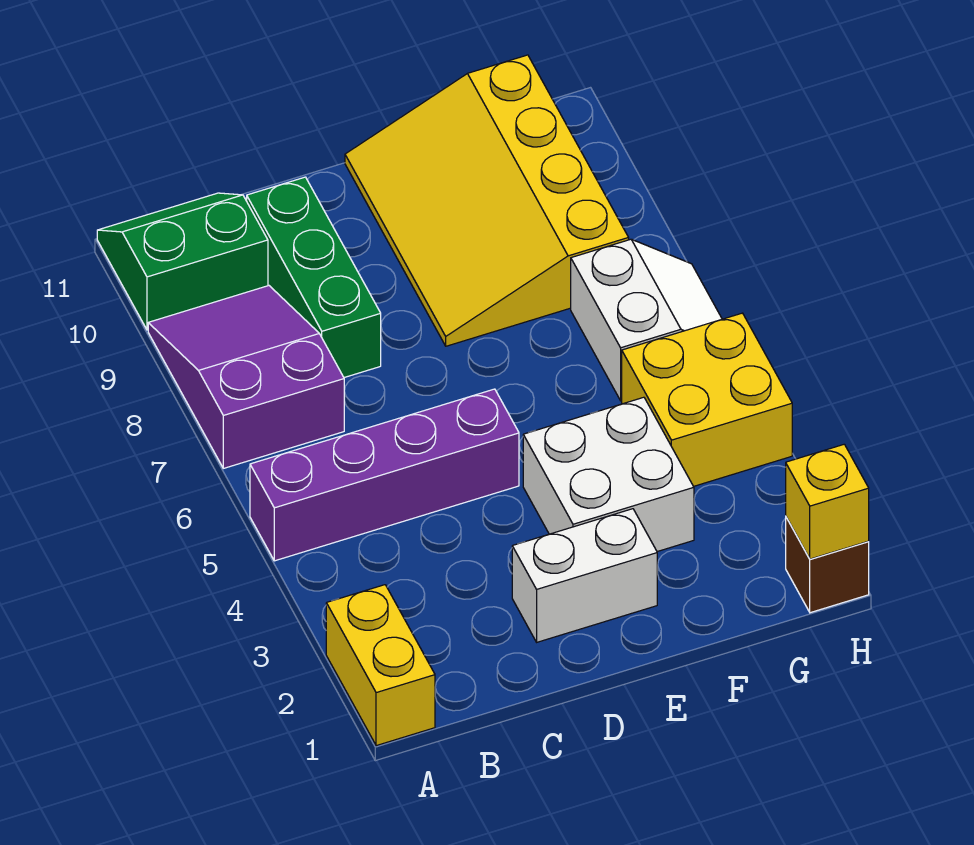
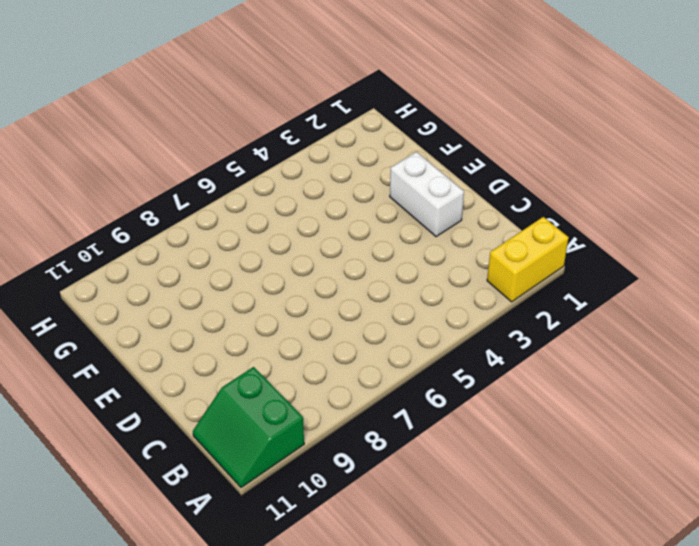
none -> purple 1x4 brick [250,389,519,561]
none -> purple 2x3 slope [148,286,344,468]
none -> green 1x3 brick [247,177,381,378]

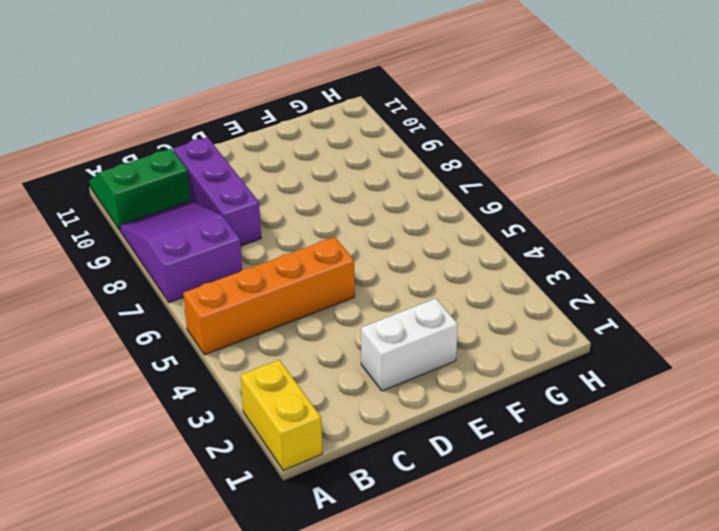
orange 1x4 brick [183,237,355,355] -> purple 1x4 brick [250,389,519,561]
purple 1x3 brick [174,137,261,246] -> green 1x3 brick [247,177,381,378]
none -> white 2x2 brick [523,397,694,552]
none -> yellow 3x4 slope [345,55,629,346]
none -> yellow 2x2 brick [622,313,792,486]

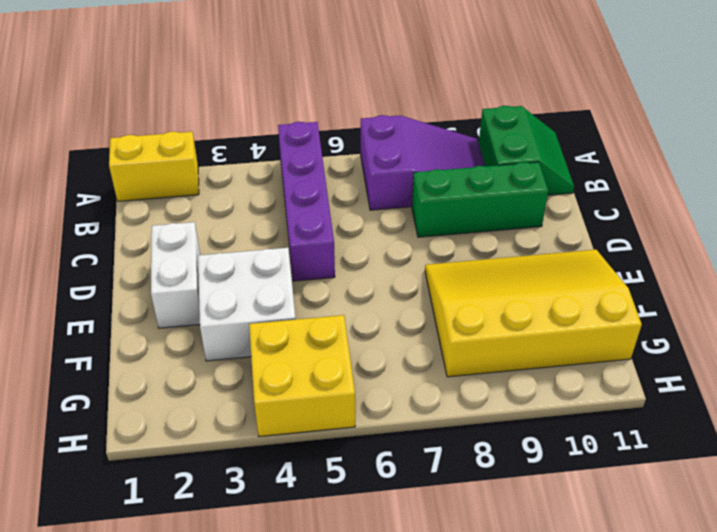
none -> white 2x2 slope [571,239,722,401]
none -> brown 1x1 brick [786,517,869,613]
none -> yellow 1x1 brick [786,444,869,559]

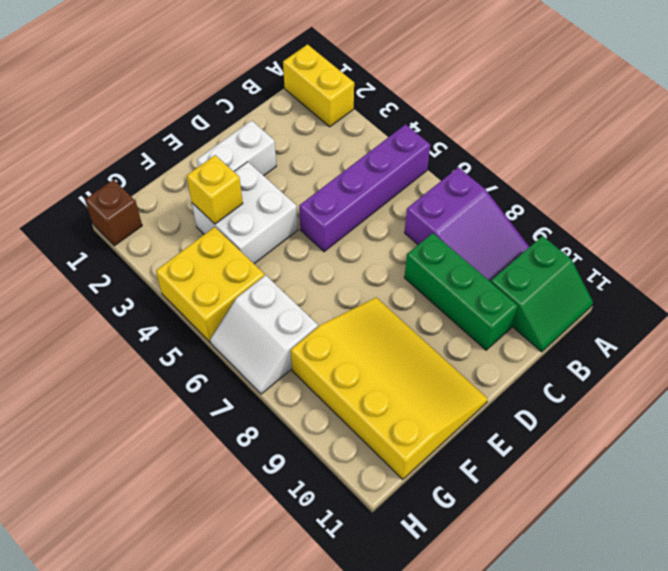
yellow 1x1 brick [187,155,243,224] -> yellow 1x1 brick moved to [786,444,869,559]

